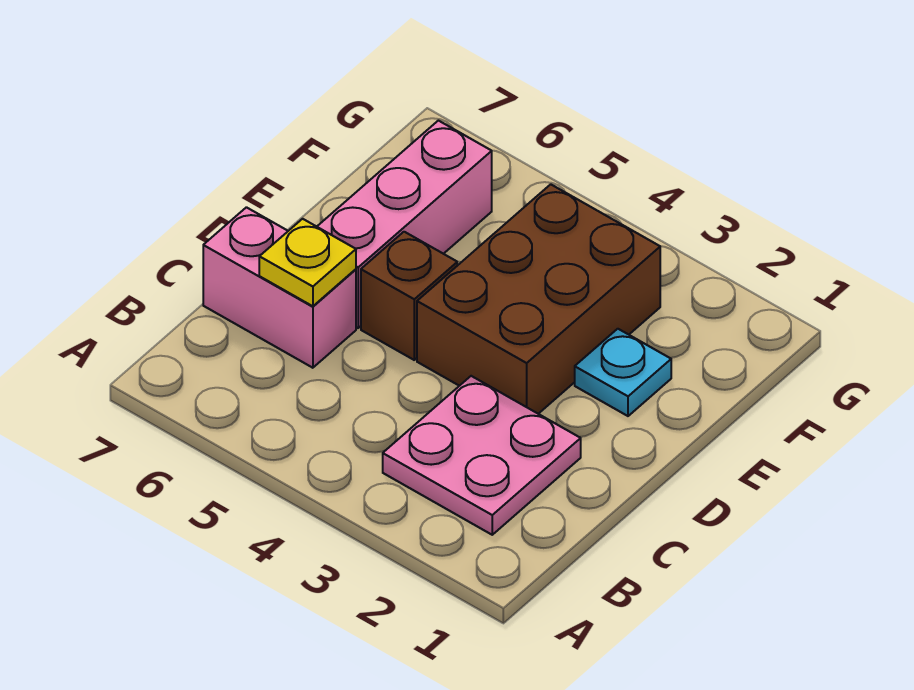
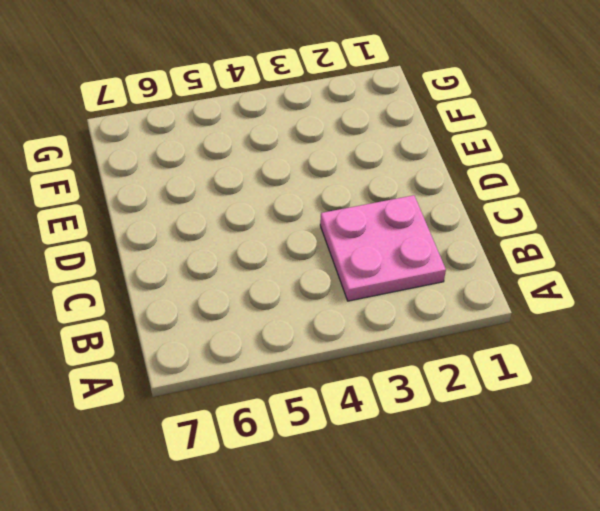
none -> pink 1x2 brick [203,207,356,368]
none -> brown 2x3 brick [417,184,660,414]

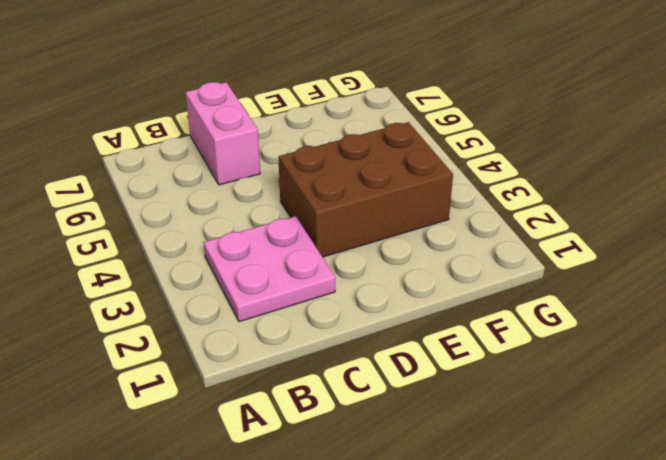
none -> brown 1x1 brick [361,232,457,360]
none -> pink 1x3 brick [317,121,492,328]

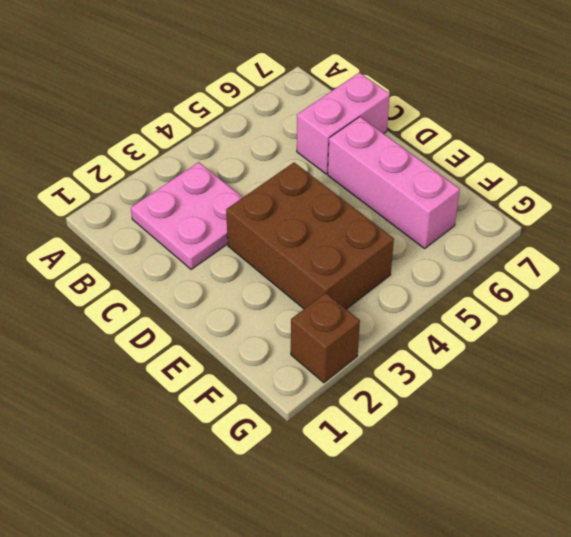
brown 1x1 brick [291,293,360,383] -> brown 1x1 brick moved to [361,232,457,360]
none -> cyan 1x1 plate [575,329,671,416]
none -> yellow 1x1 plate [259,219,356,306]

